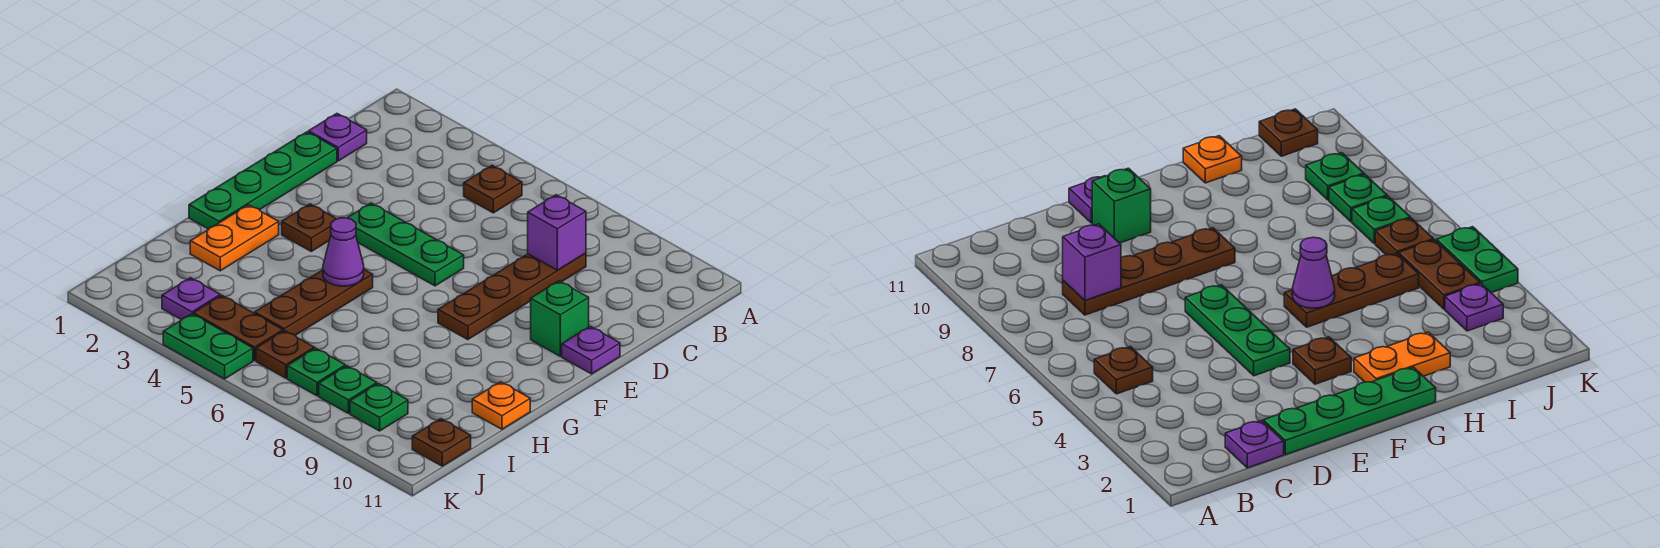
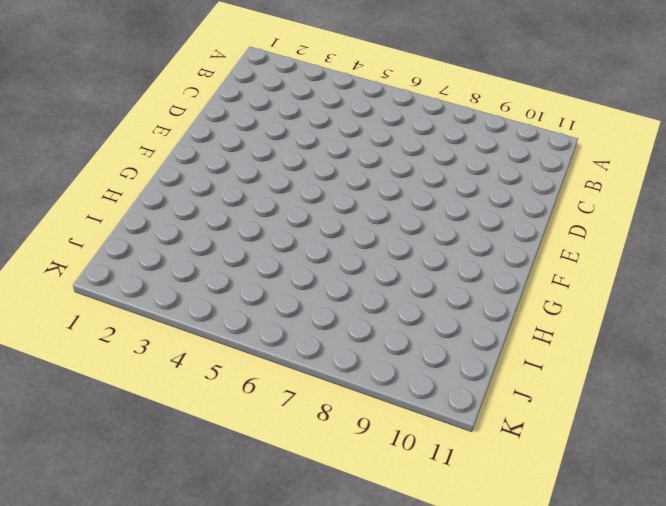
none -> brown 1x1 plate [464,165,522,213]
none -> purple 1x1 plate [309,114,367,161]
none -> brown 1x4 plate [438,253,586,340]

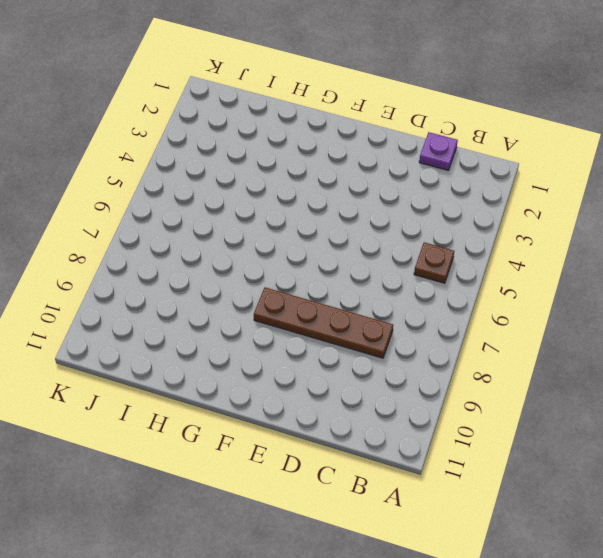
none -> green 1x4 plate [189,132,337,229]
none -> green 1x3 plate [348,203,464,286]
none -> green 1x1 brick [531,281,589,356]

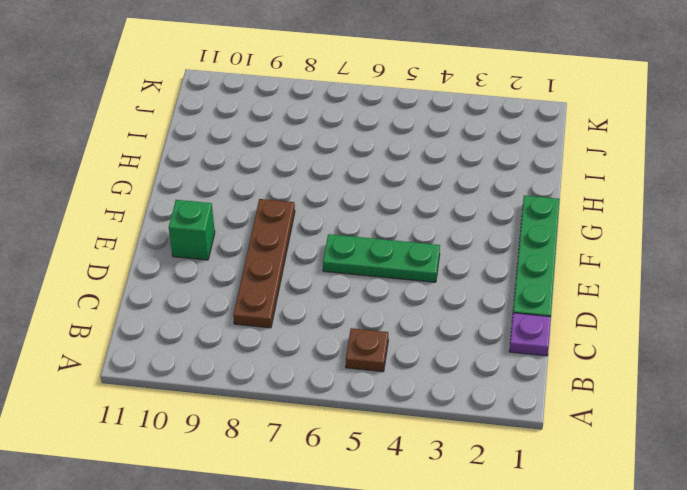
none -> purple 1x1 plate [562,326,620,374]
none -> brown 1x1 plate [282,204,336,251]
none -> orange 1x2 plate [190,205,279,271]

